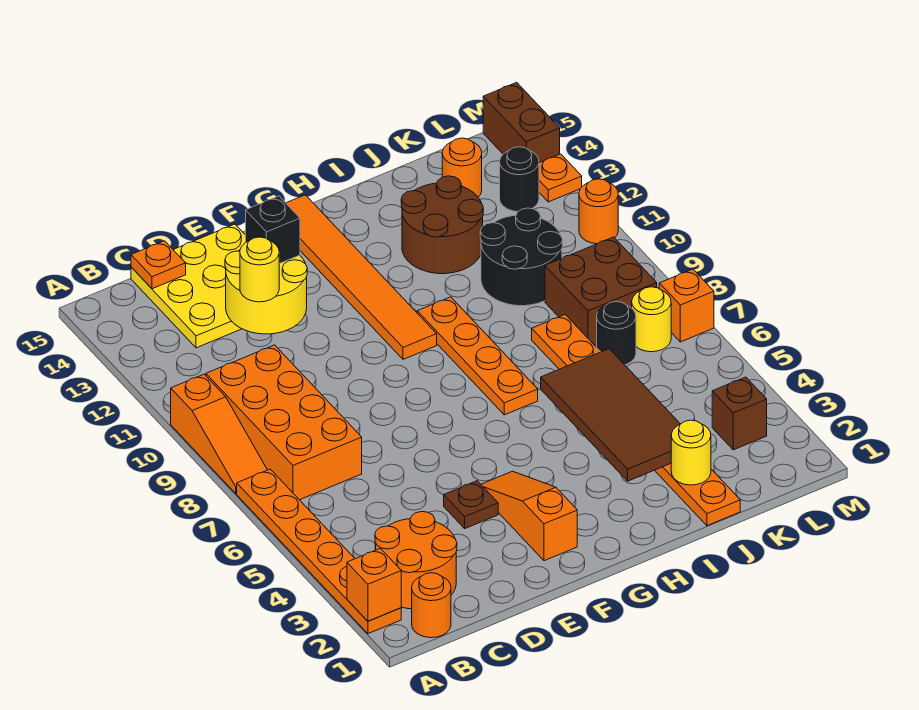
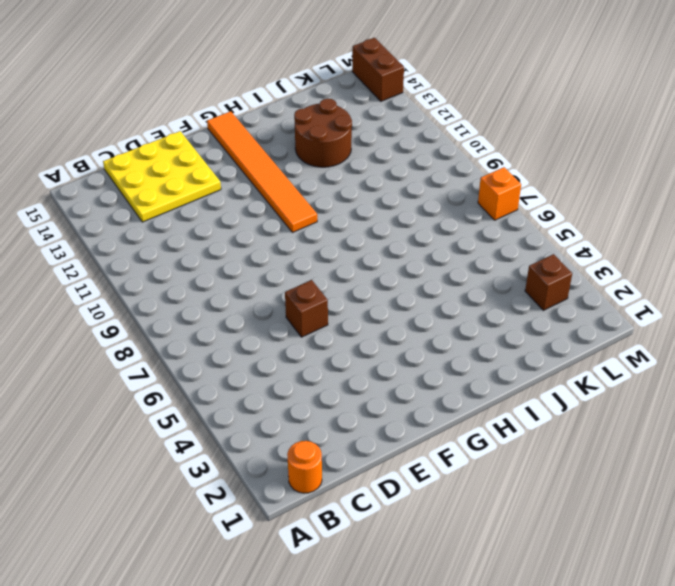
brown 1x1 brick [285,280,328,337] -> none
none -> orange 1x6 plate [237,469,401,634]
none -> orange 1x3 slope [171,374,267,494]
none -> orange 2x2 round brick [375,512,457,609]
none -> orange 2x4 brick [206,345,362,500]

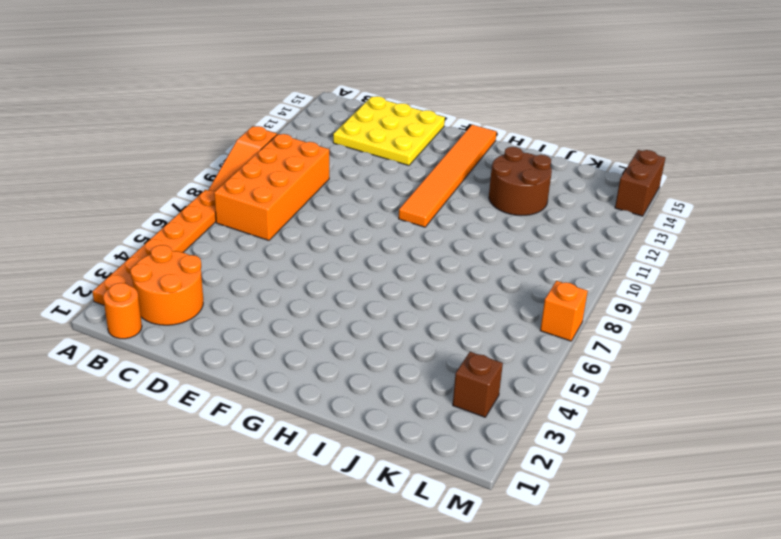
none -> brown 1x1 plate [444,481,498,528]
none -> orange 1x3 slope [481,471,577,561]
none -> orange 1x4 plate [417,297,538,415]
none -> orange 1x8 plate [532,315,740,526]

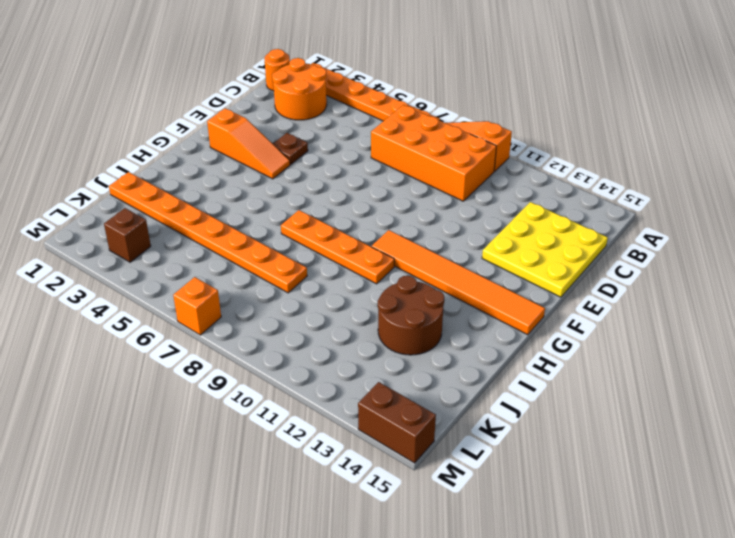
none -> black 2x2 round brick [480,208,563,306]
none -> black 1x1 round brick [597,301,636,365]
none -> brown 2x2 brick [545,237,657,345]
none -> orange 1x1 round brick [442,138,482,197]

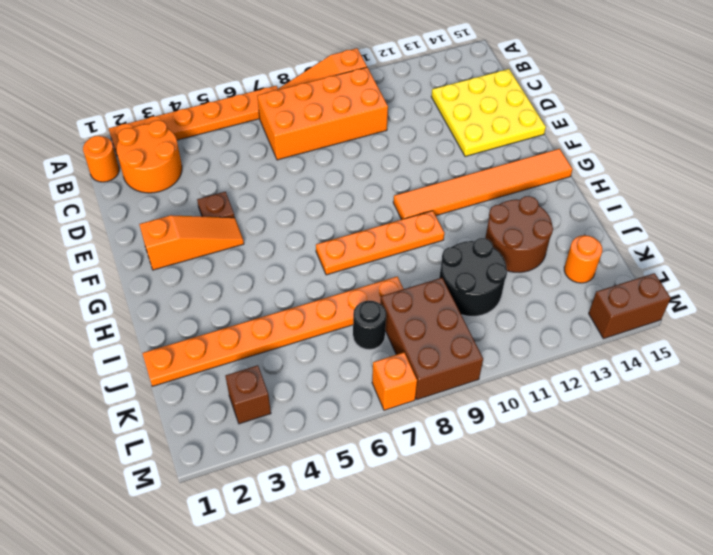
brown 2x3 brick [380,278,483,400] -> brown 2x2 brick [545,237,657,345]
none -> yellow 1x1 round brick [632,287,671,352]
none -> black 1x1 round brick [500,147,539,212]
none -> orange 1x1 round brick [579,179,618,244]
none -> orange 1x1 plate [539,154,582,202]

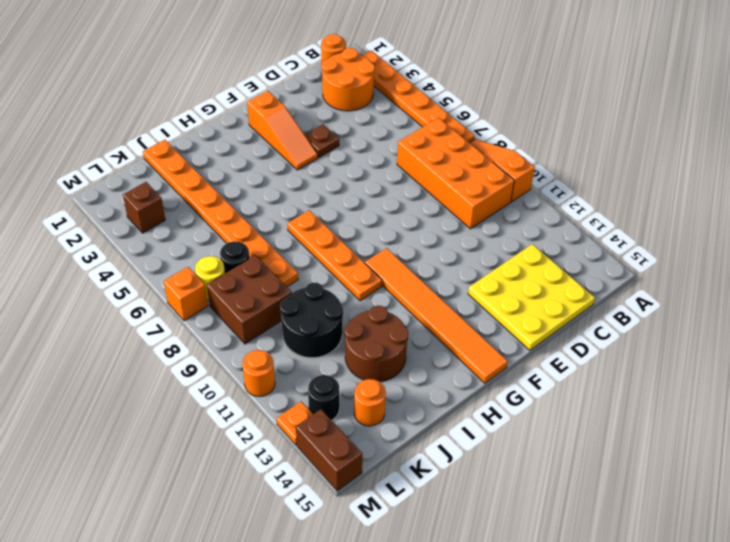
none -> orange 1x1 brick [347,548,401,621]
none -> orange 1x1 plate [131,241,186,289]
none -> yellow 2x2 round brick [225,250,307,334]
none -> brown 2x4 tile [541,349,680,481]

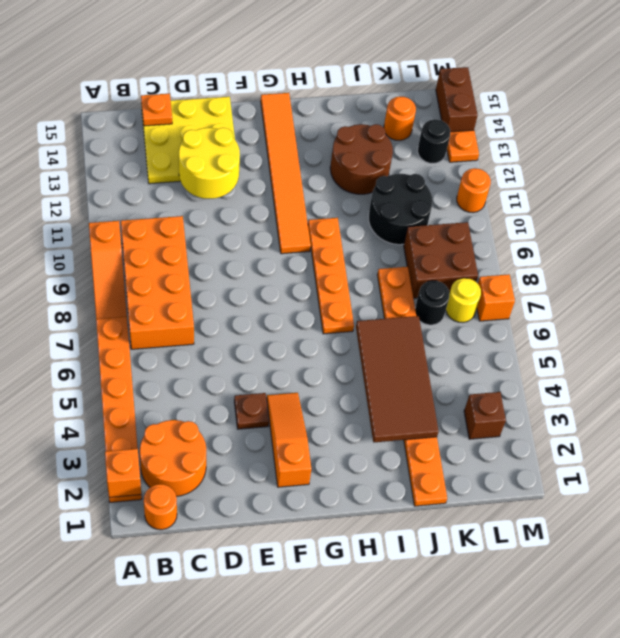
none -> yellow 1x1 round brick [671,420,711,485]
none -> yellow 1x1 round brick [240,237,279,302]
none -> black 1x1 brick [246,196,300,264]

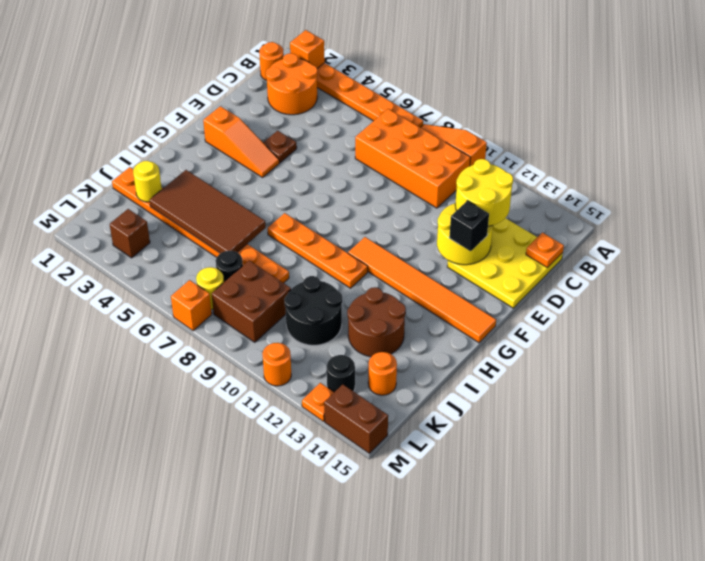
yellow 2x2 round brick [455,159,513,226] -> yellow 1x1 round brick [240,237,279,302]

